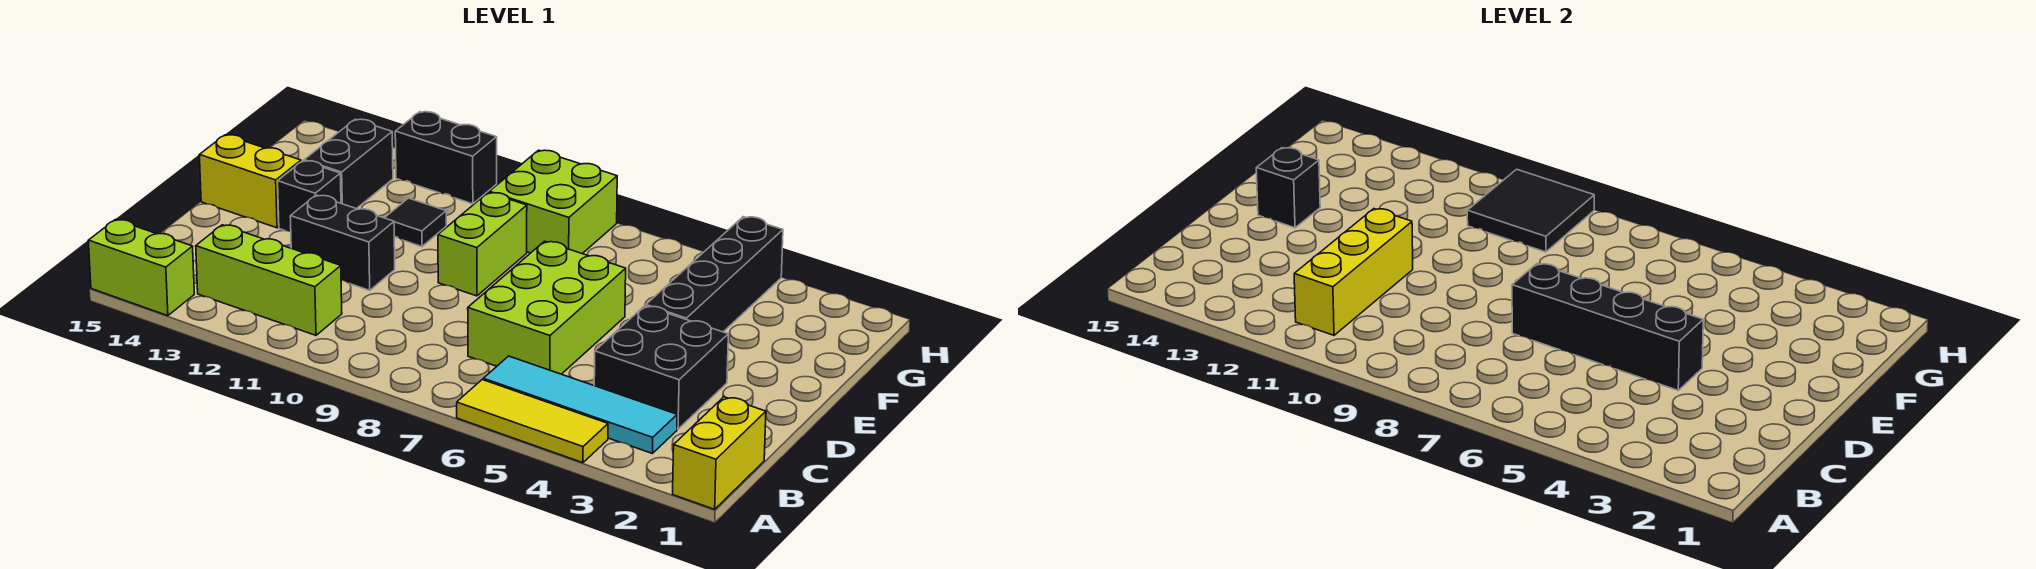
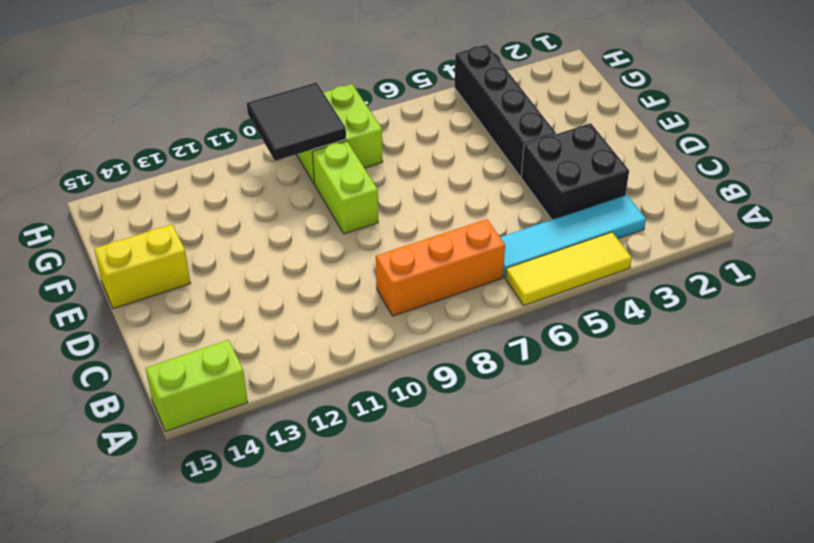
orange 1x3 brick [376,219,505,316] -> none
none -> yellow 1x2 brick [673,397,766,509]
none -> lime 1x3 brick [196,225,342,335]
none -> lime 2x3 brick [468,241,626,374]

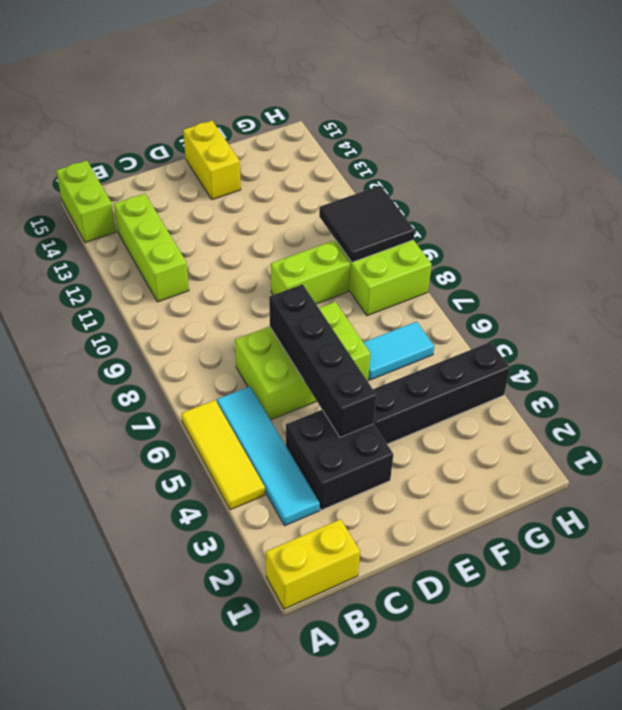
cyan 1x2 tile [363,322,434,380] -> none
none -> black 1x2 brick [290,195,395,290]
none -> black 1x1 brick [278,161,341,232]
none -> black 1x1 tile [385,198,446,247]

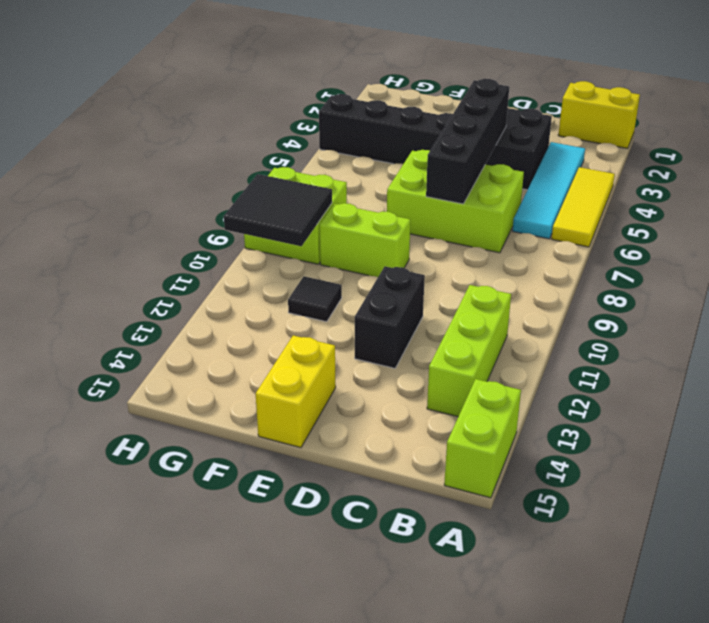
none -> black 1x1 brick [278,161,341,232]
none -> black 1x2 brick [304,119,393,209]
none -> black 1x2 brick [395,112,497,204]

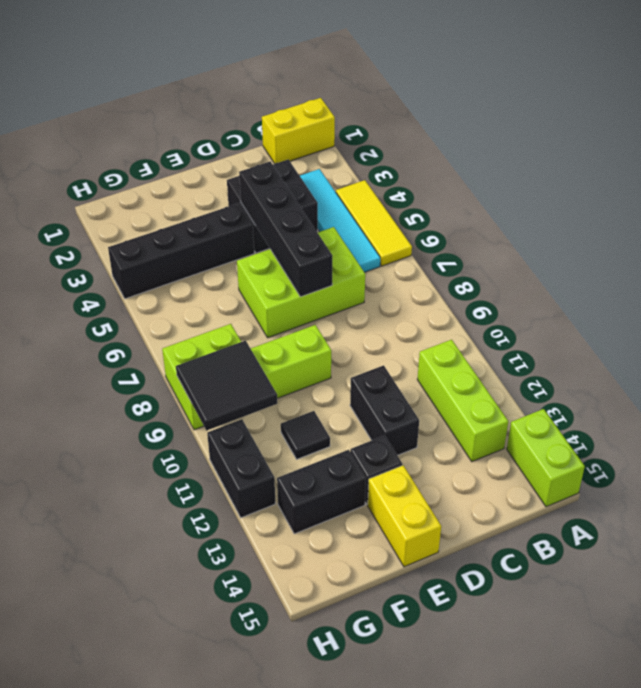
none -> yellow 1x3 brick [1294,209,1413,335]
none -> black 1x1 brick [1256,148,1320,228]

